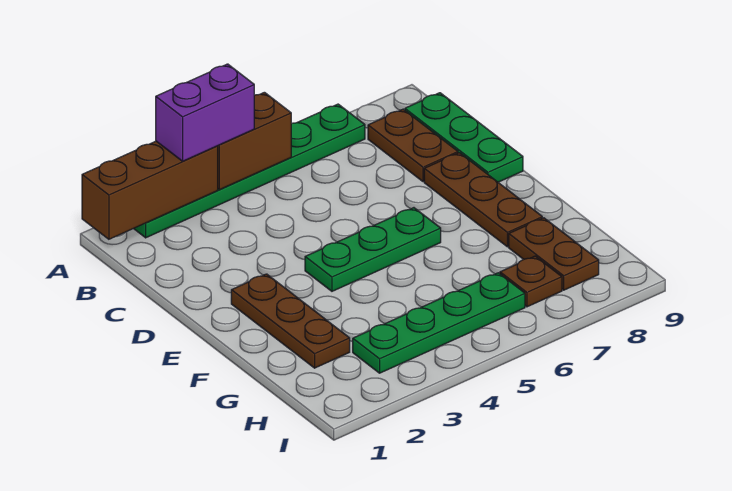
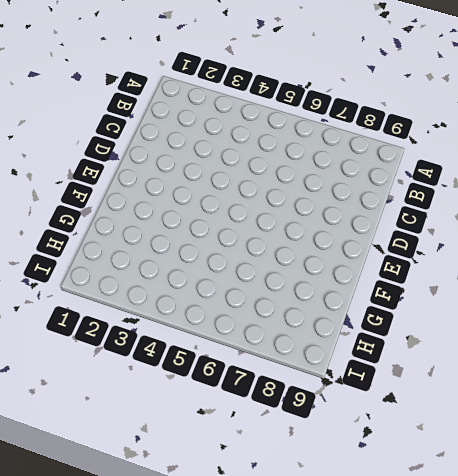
none -> green 1x6 plate [134,104,365,238]
none -> brown 1x2 plate [368,109,458,182]
none -> green 1x3 plate [405,93,523,182]

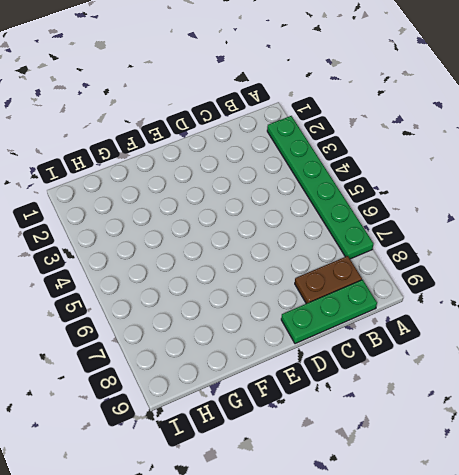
none -> brown 1x3 plate [424,153,542,247]
none -> brown 1x3 plate [231,274,350,368]
none -> green 1x3 plate [305,208,441,291]

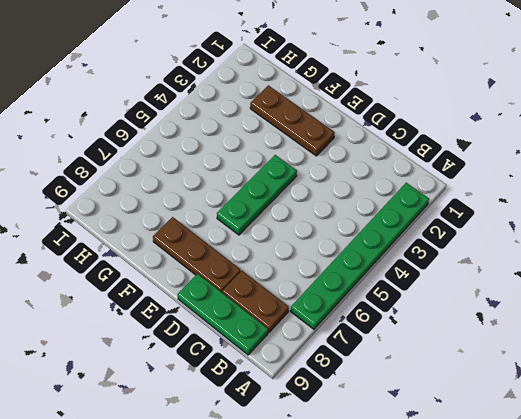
none -> brown 1x2 plate [509,218,599,290]
none -> green 1x4 plate [353,273,525,373]
none -> brown 1x1 plate [500,256,562,307]

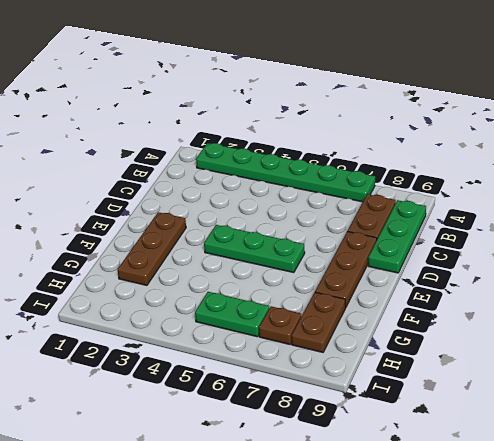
green 1x2 plate [195,292,269,337] -> green 1x4 plate [353,273,525,373]
none -> brown 1x3 brick [82,141,218,239]
none -> brown 1x2 brick [218,92,291,190]
none -> purple 1x2 brick [156,64,254,161]

